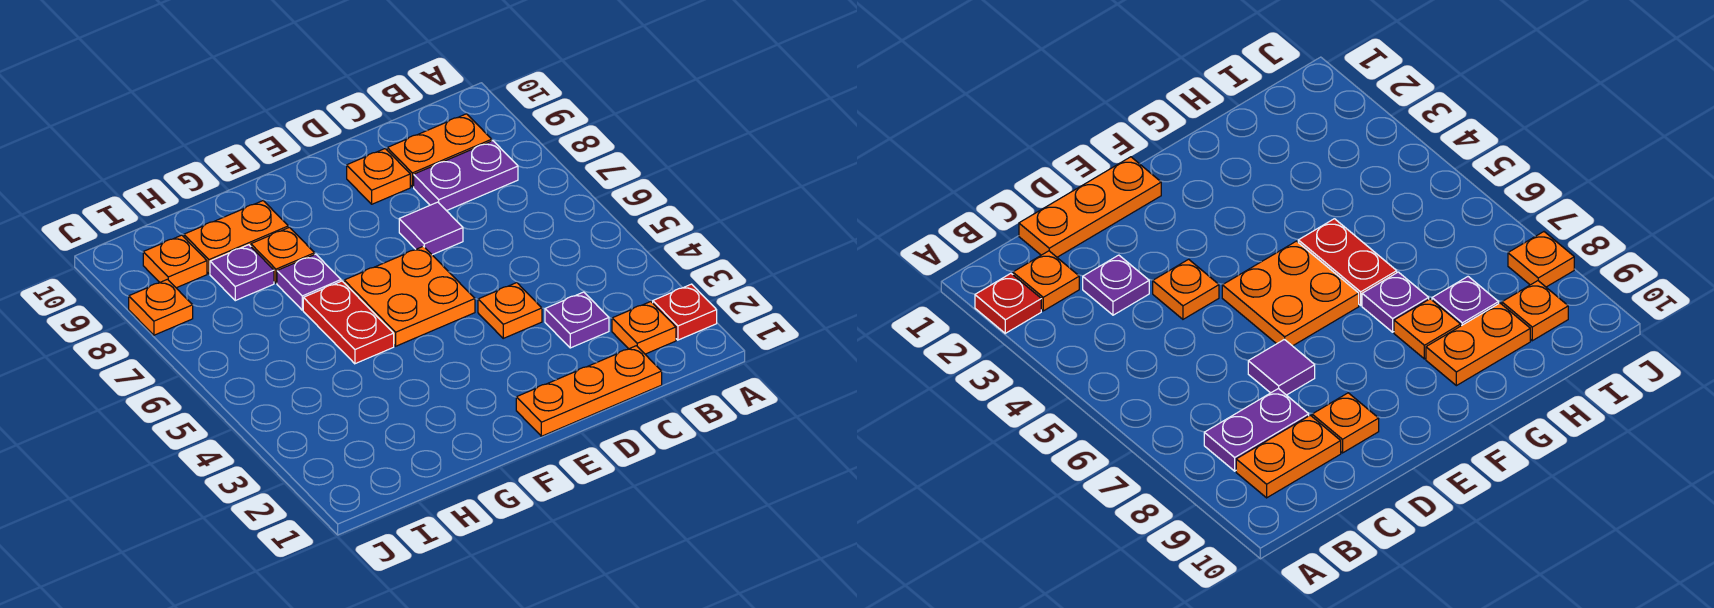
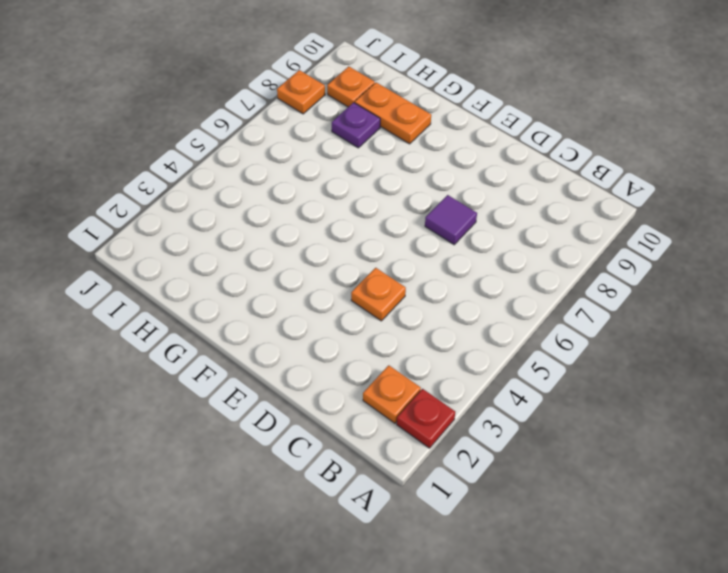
none -> purple 1x2 plate [414,141,518,211]
none -> orange 1x2 plate [387,114,492,187]
none -> orange 1x3 plate [516,346,662,436]

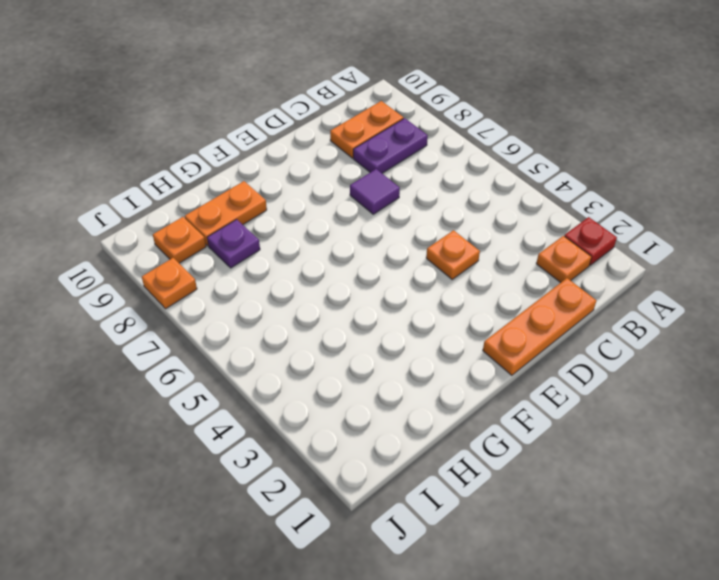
none -> purple 1x1 plate [545,292,609,348]
none -> orange 1x1 plate [347,149,410,204]
none -> orange 2x2 plate [344,246,475,346]

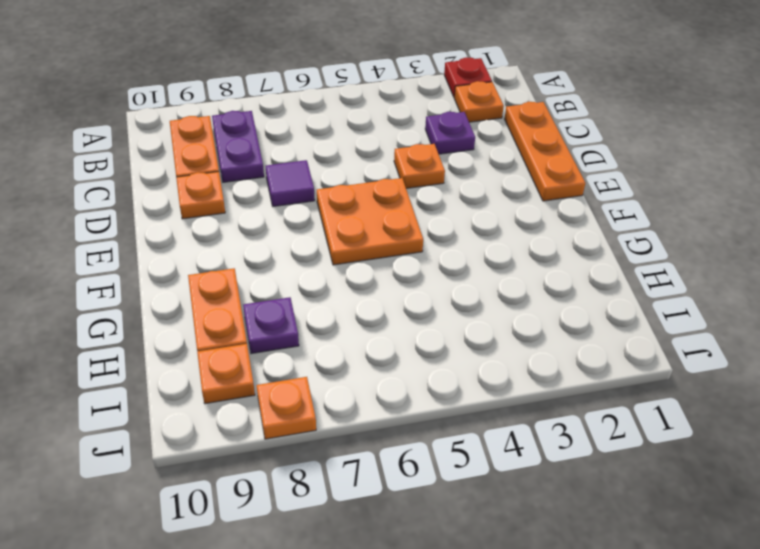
none -> red 1x2 plate [303,281,394,364]
none -> purple 1x1 plate [277,254,341,310]
none -> orange 1x1 plate [251,227,315,283]

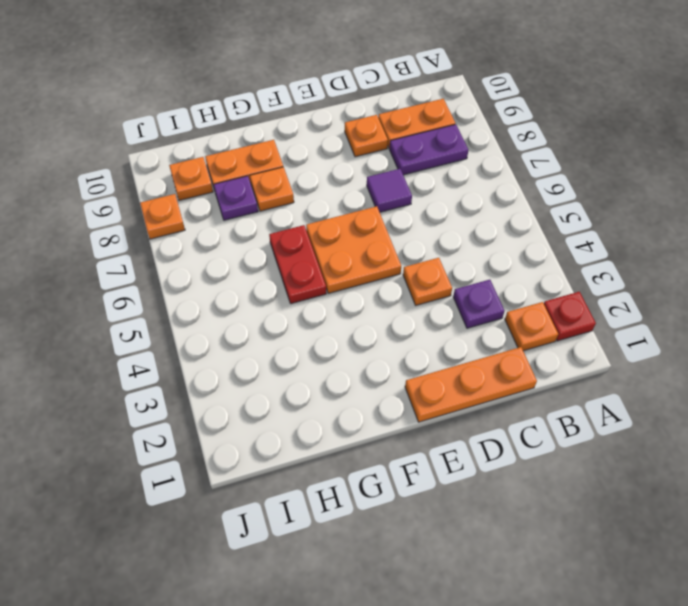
none -> purple 1x1 plate [277,254,341,310]

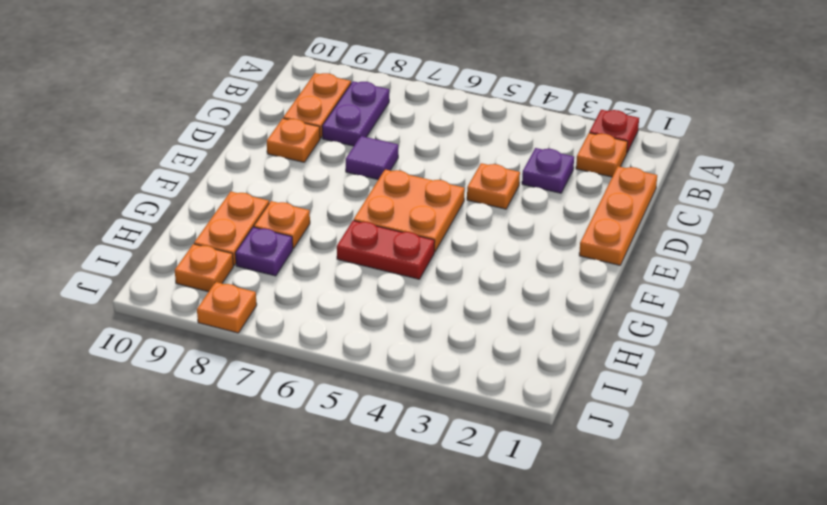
none -> purple 1x1 plate [277,254,341,310]

